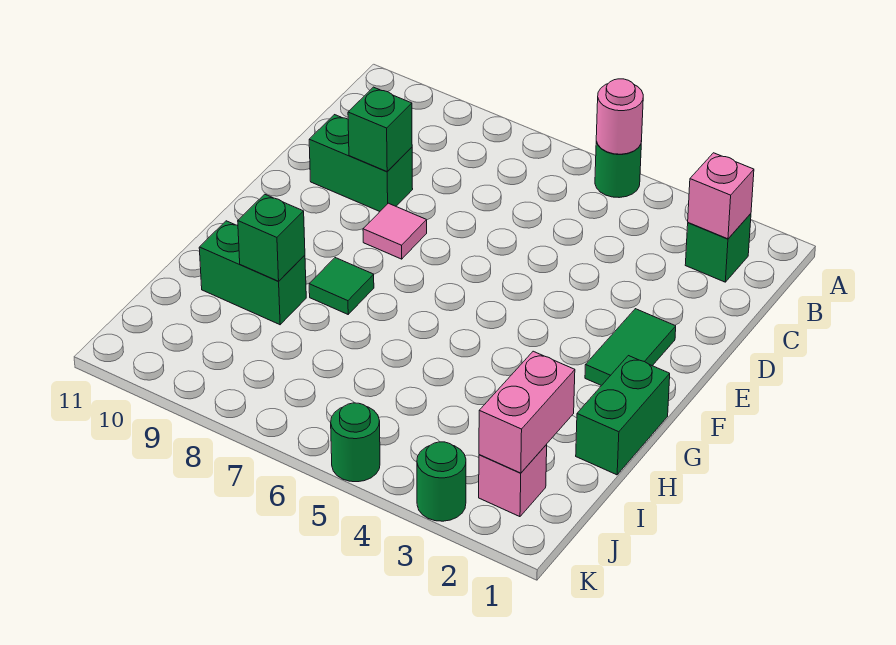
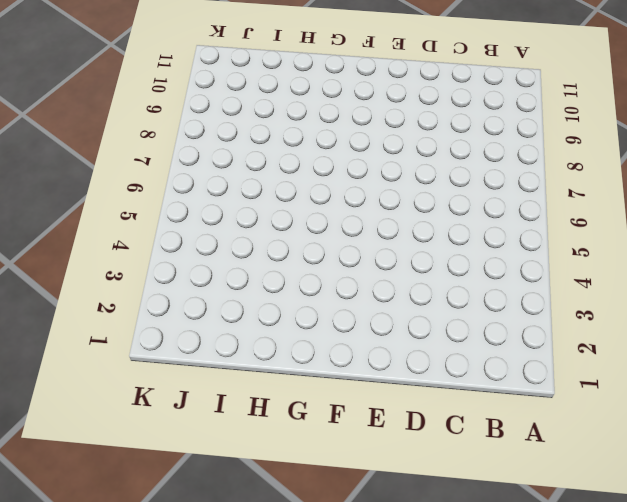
none -> green 1x1 round brick [595,141,642,198]
none -> green 1x1 brick [685,214,751,282]
none -> green 1x2 brick [309,115,413,211]

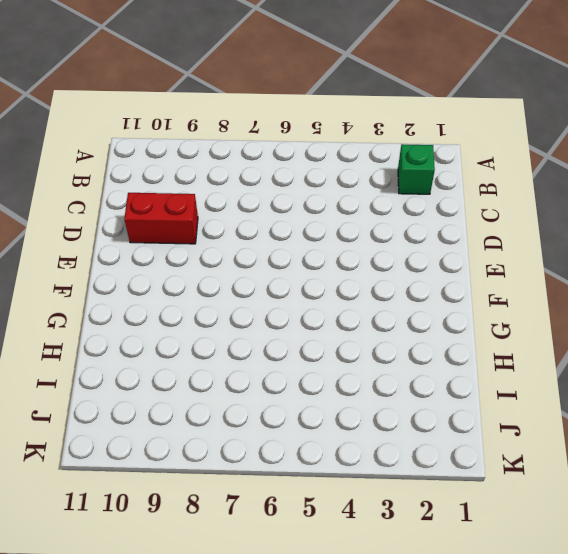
red 1x2 brick [124,193,198,244] -> green 1x2 brick [309,115,413,211]
none -> green 1x1 round brick [595,141,642,198]
none -> green 1x2 tile [585,309,676,386]
none -> pink 1x1 tile [363,203,427,259]

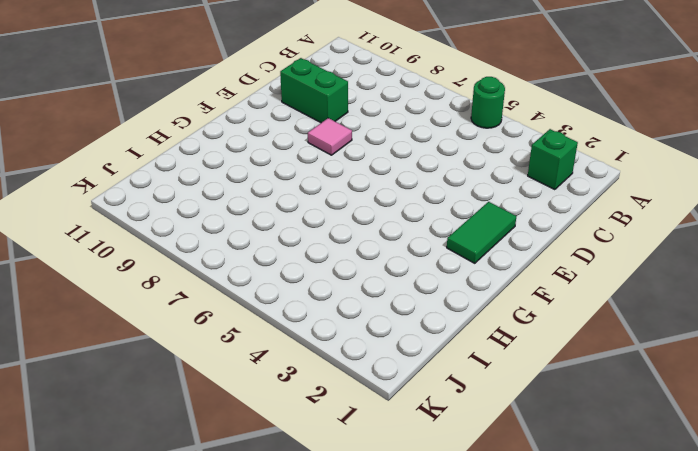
none -> green 1x2 brick [576,356,670,475]
none -> green 1x1 tile [309,258,374,314]
none -> green 1x2 brick [199,221,306,325]

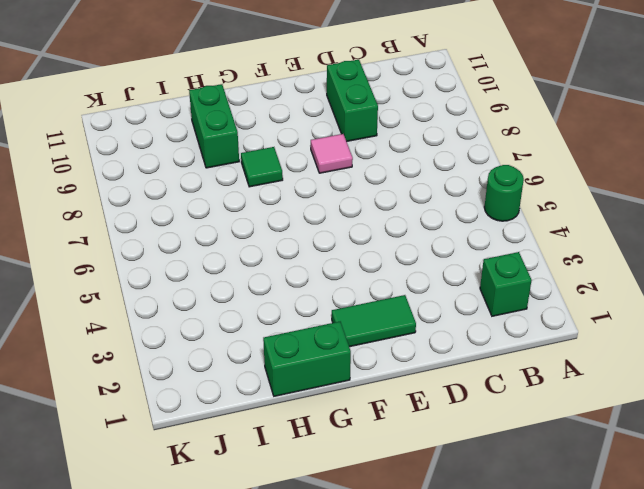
none -> pink 1x1 brick [479,445,547,517]
none -> green 1x1 round brick [417,442,466,521]
none -> green 1x1 round brick [331,403,380,482]

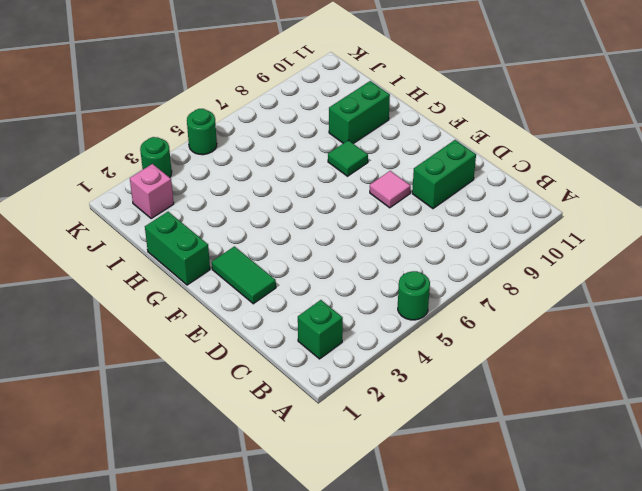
none -> pink 1x1 round brick [596,79,643,154]
none -> pink 1x1 brick [688,153,754,239]
none -> green 1x1 brick [348,87,412,171]

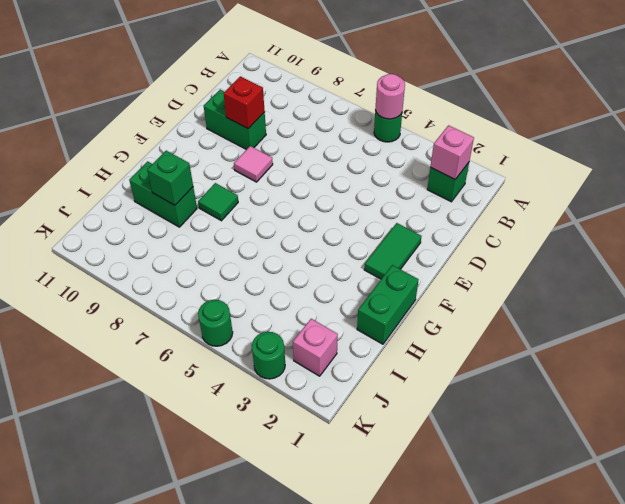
red 1x1 brick [223,76,265,129] -> green 1x1 brick [348,87,412,171]
none -> pink 1x2 brick [479,351,575,473]

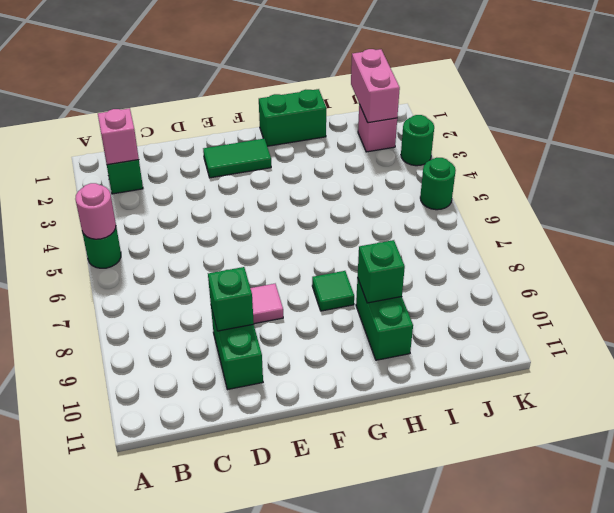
pink 1x2 brick [351,49,400,123] -> pink 1x2 brick turned to [479,351,575,473]

